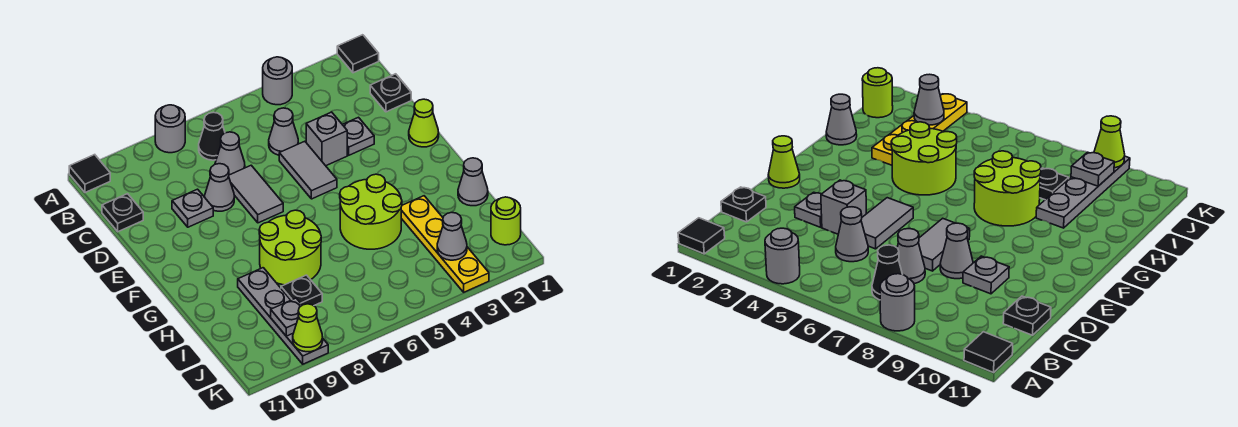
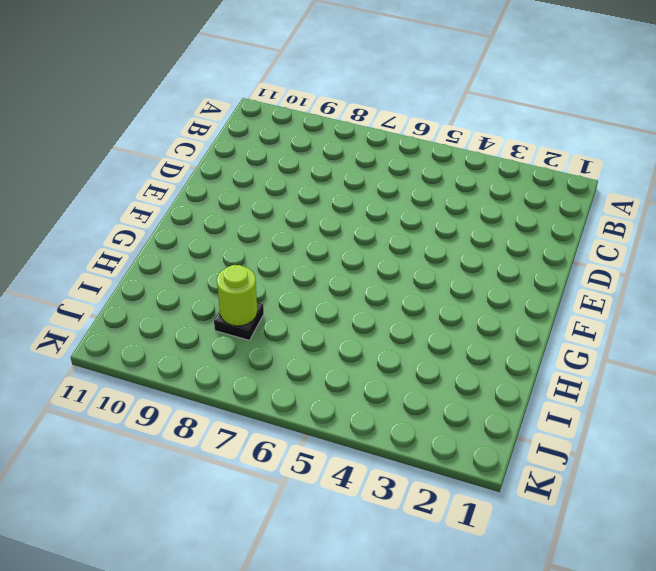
lime 1x1 round brick [217,265,257,326] -> lime 1x1 round brick moved to [491,197,521,245]
none -> black 1x1 tile [337,35,379,73]
none -> grey 1x1 round brick [263,57,292,105]
none -> grey 1x1 round brick [155,105,185,153]

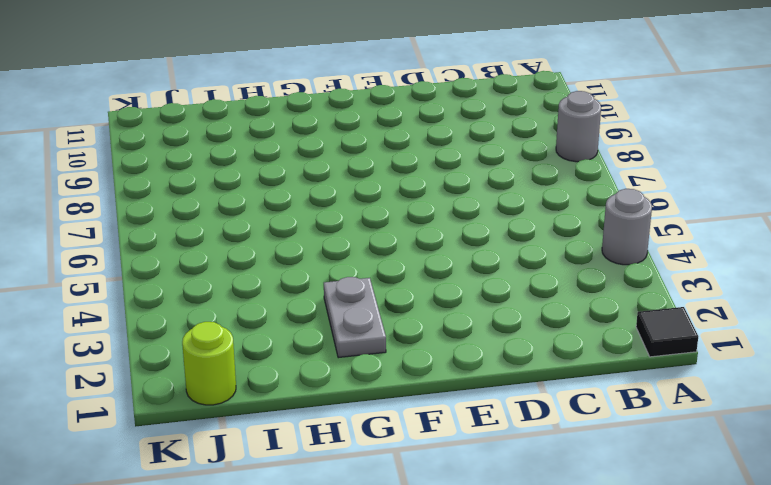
grey 1x2 plate [324,277,386,358] -> none
none -> black 1x1 tile [69,155,110,193]
none -> black 1x1 cone [199,112,225,160]
none -> black 1x1 plate [370,74,411,112]

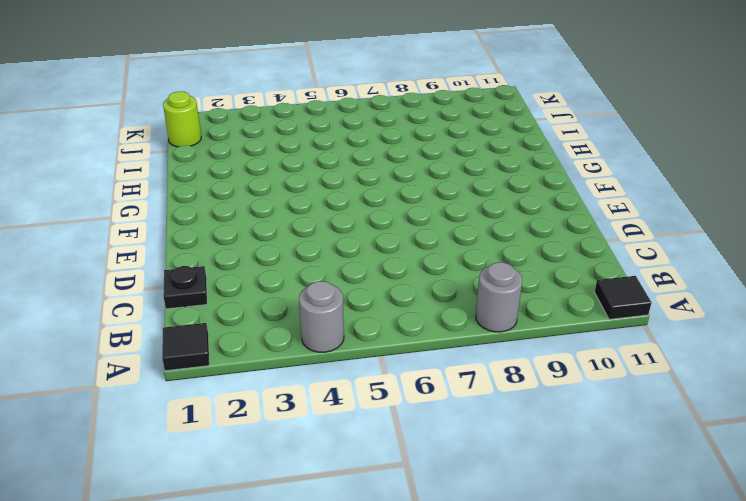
none -> black 1x1 cone [199,112,225,160]
none -> grey 1x1 cone [269,108,298,155]
none -> grey 1x1 cone [215,132,245,175]

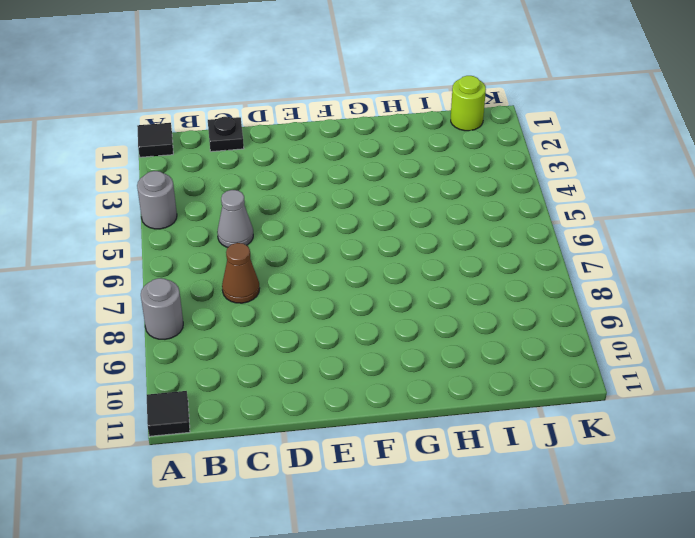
brown 1x1 cone [222,243,259,303] -> grey 1x1 cone [215,132,245,175]
none -> black 1x1 cone [199,112,225,160]
none -> black 1x1 plate [102,194,143,232]
none -> grey 1x1 plate [342,117,374,155]

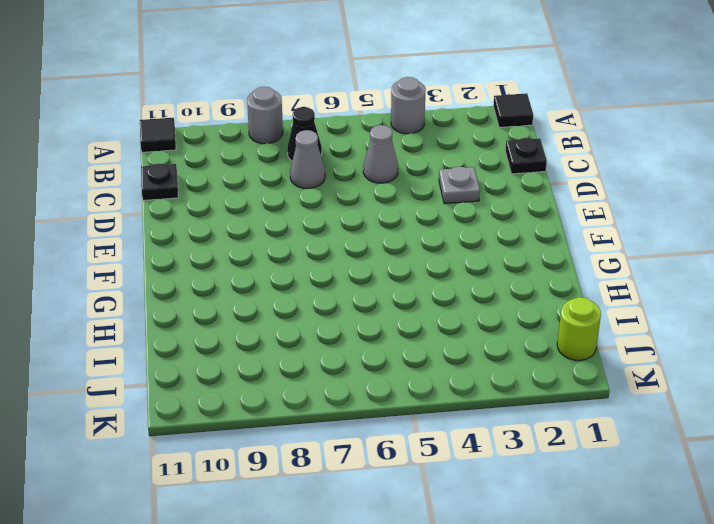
none -> grey 1x1 brick [306,112,347,166]
none -> grey 1x2 tile [279,141,337,199]
none -> grey 1x2 tile [229,165,283,223]

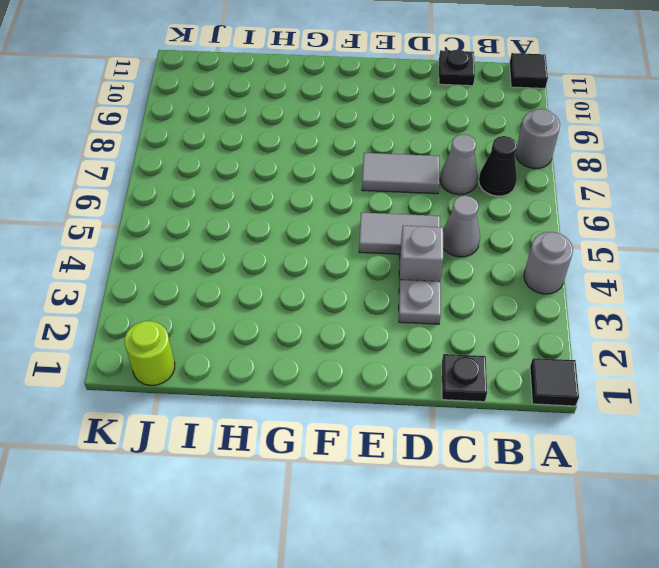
none -> grey 1x1 cone [205,164,234,211]
none -> grey 1x1 plate [172,189,213,227]
none -> lime 1x1 cone [409,99,439,147]

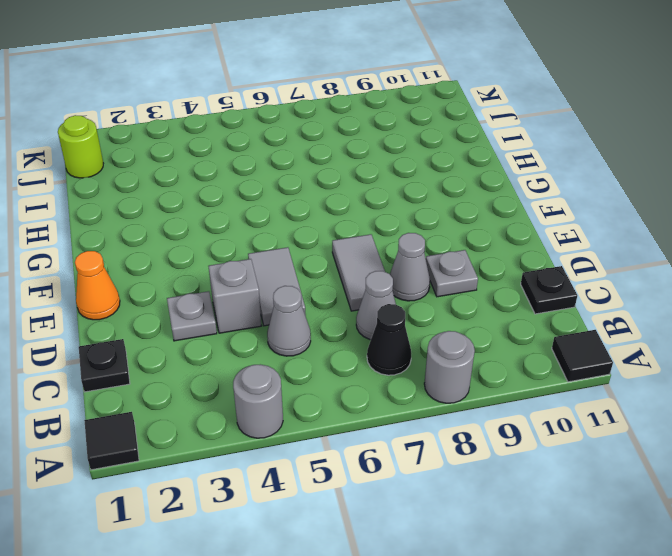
orange 1x1 cone [75,251,120,320] -> lime 1x1 cone [409,99,439,147]
none -> lime 2x2 round brick [340,174,402,249]
none -> lime 2x2 round brick [259,210,321,285]
none -> grey 1x1 cone [458,158,488,206]

